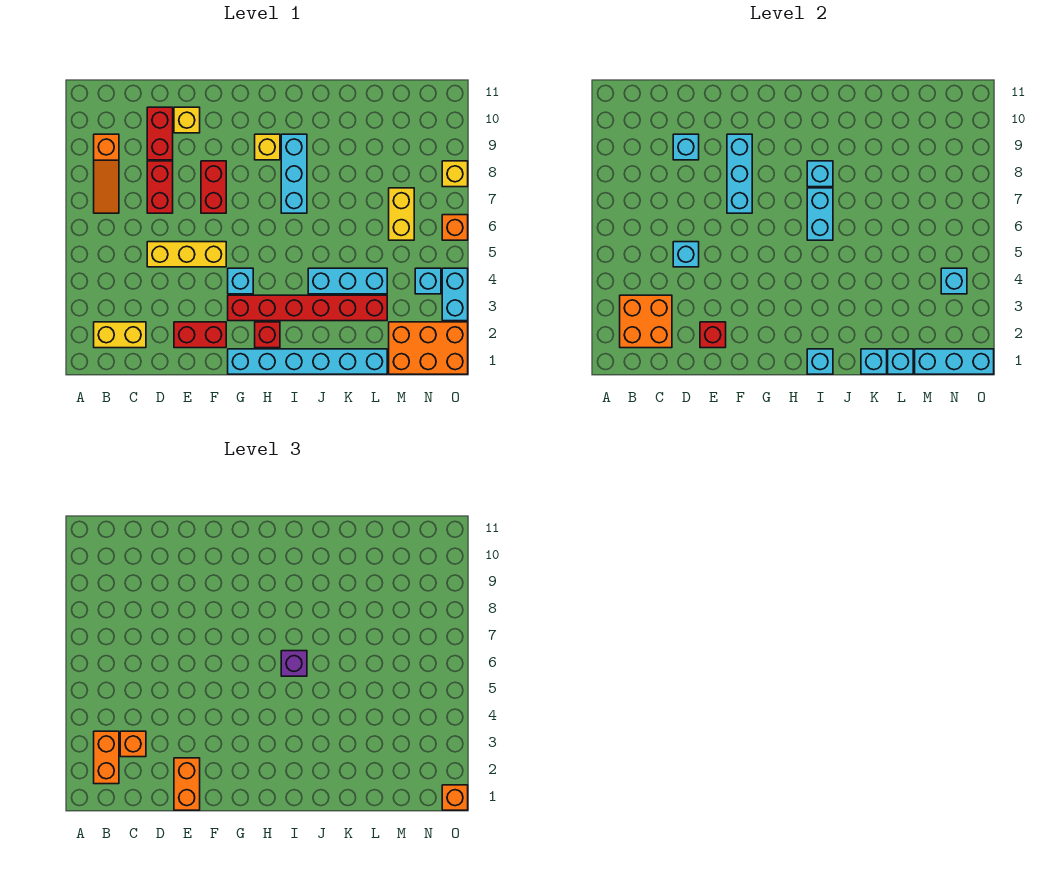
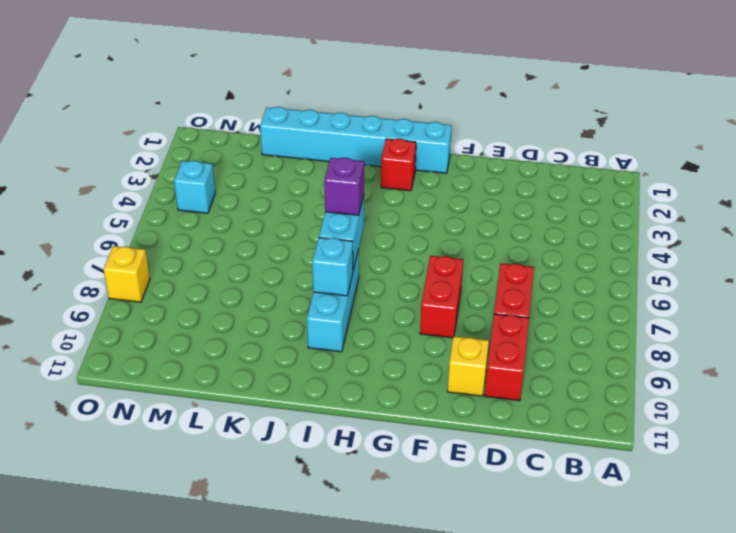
none -> yellow 1x2 brick [94,322,146,348]
none -> orange 1x3 slope [94,134,119,213]
none -> yellow 1x3 brick [147,242,226,267]
none -> red 1x2 brick [174,322,226,348]

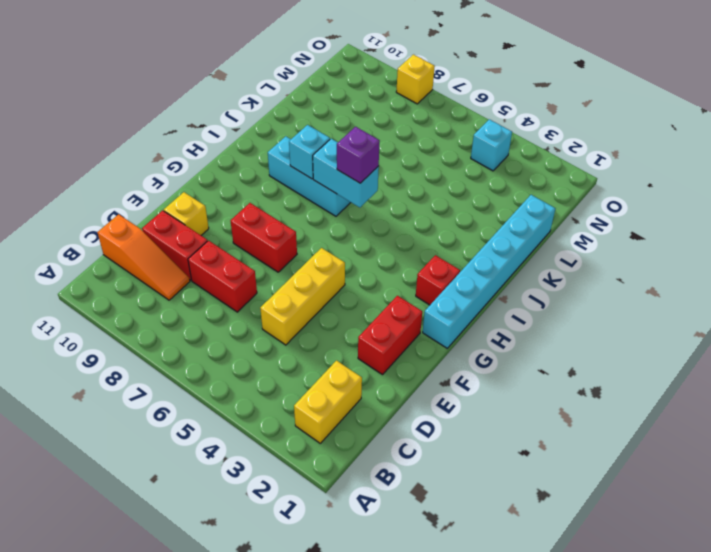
orange 1x3 slope [98,214,190,300] -> orange 1x3 slope moved to [94,134,119,213]
none -> red 1x6 brick [228,295,387,321]
none -> cyan 1x1 brick [228,268,253,294]
none -> yellow 1x1 brick [255,134,280,160]
none -> cyan 1x3 brick [308,268,387,294]

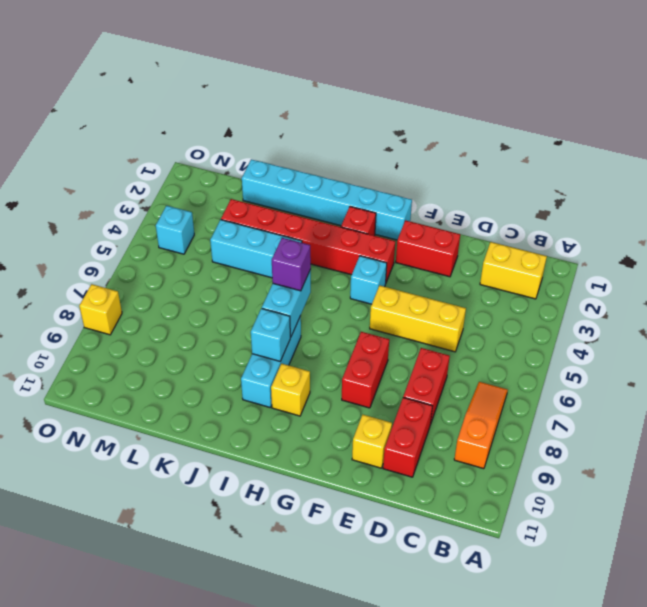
none -> orange 2x3 brick [389,322,468,374]
none -> yellow 1x2 brick [389,188,414,240]
none -> cyan 1x2 brick [442,268,468,321]
none -> orange 1x1 brick [442,215,468,240]

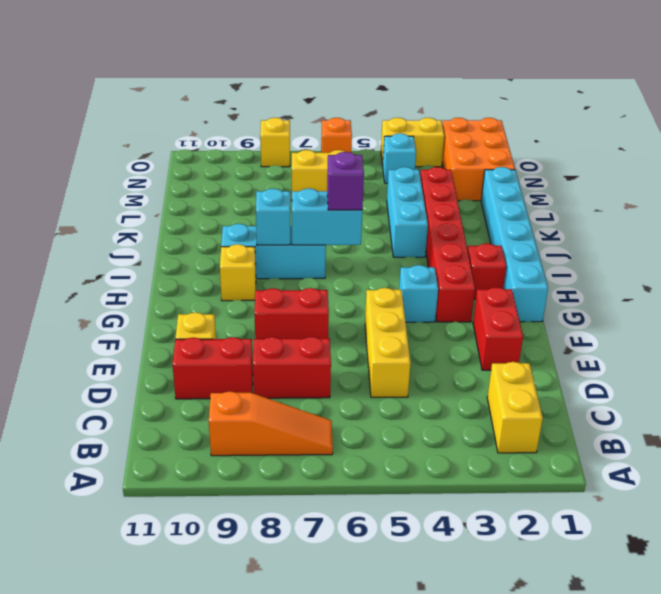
yellow 1x2 brick [381,118,444,167] -> cyan 1x2 brick [442,268,468,321]
none -> orange 2x2 brick [620,295,672,348]
none -> cyan 1x1 brick [673,242,699,267]
none -> cyan 1x1 brick [673,134,699,160]
none -> red 1x1 brick [700,322,726,348]

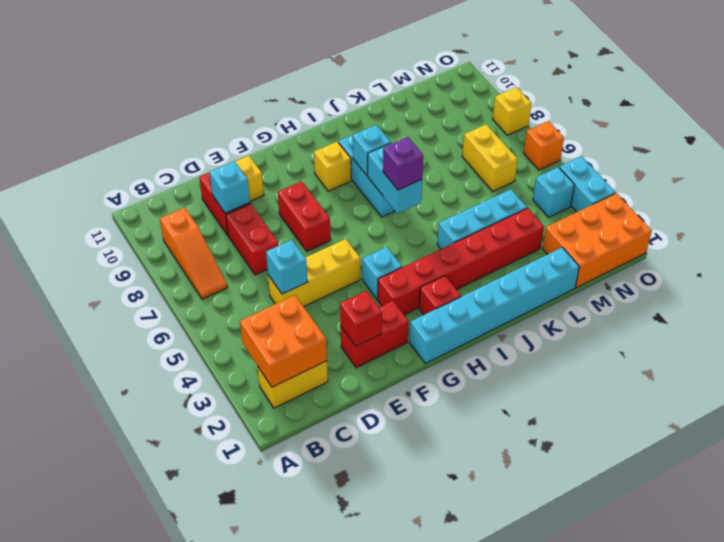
none -> cyan 1x3 brick [727,134,752,213]
none -> cyan 1x1 brick [807,349,833,374]
none -> cyan 1x1 brick [861,349,887,374]
none -> cyan 1x1 brick [888,349,913,374]

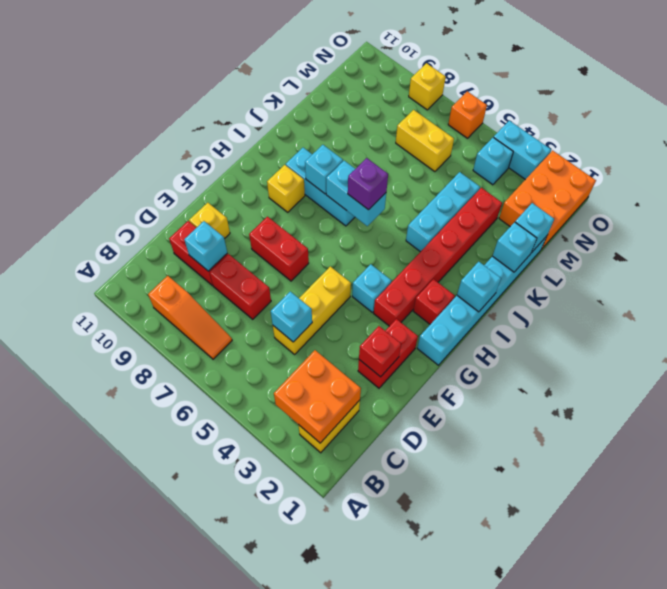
none -> cyan 1x3 brick [727,134,752,213]
none -> cyan 1x3 brick [915,349,994,374]
none -> cyan 1x1 brick [941,268,967,294]
none -> orange 1x2 brick [94,731,119,784]

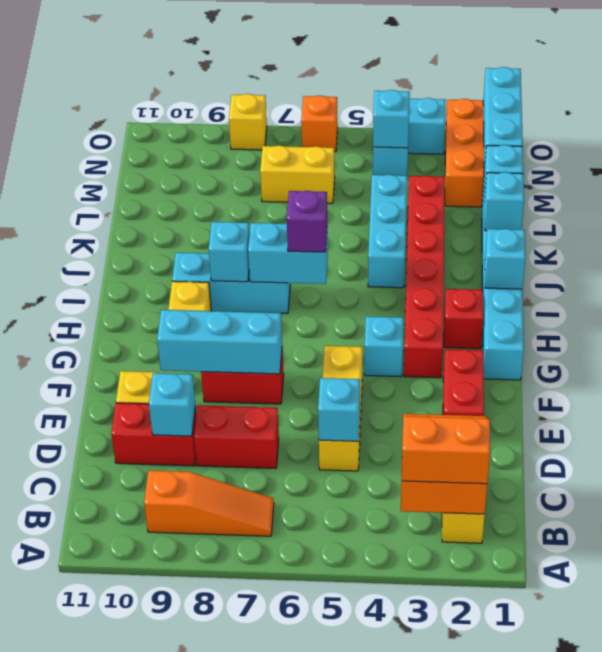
none -> red 1x1 brick [700,322,726,348]
none -> orange 1x1 brick [120,731,146,757]
none -> orange 1x2 brick [174,758,200,810]
none -> orange 1x1 brick [442,785,468,810]

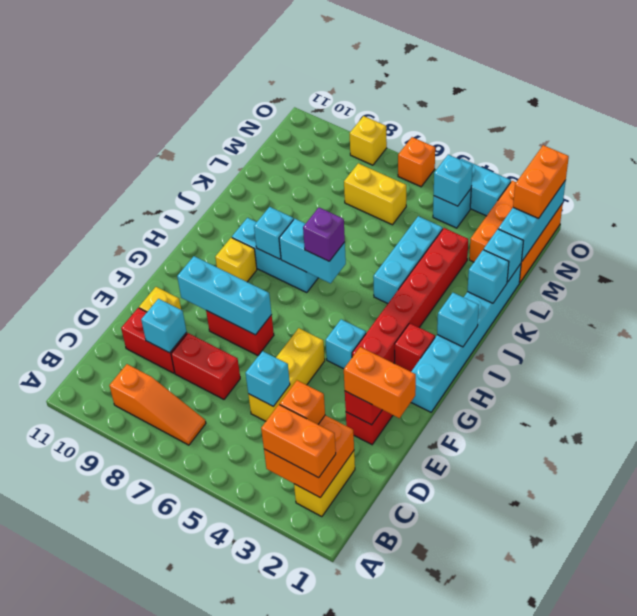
orange 1x2 brick [513,145,569,219] -> orange 1x1 brick [442,785,468,810]

